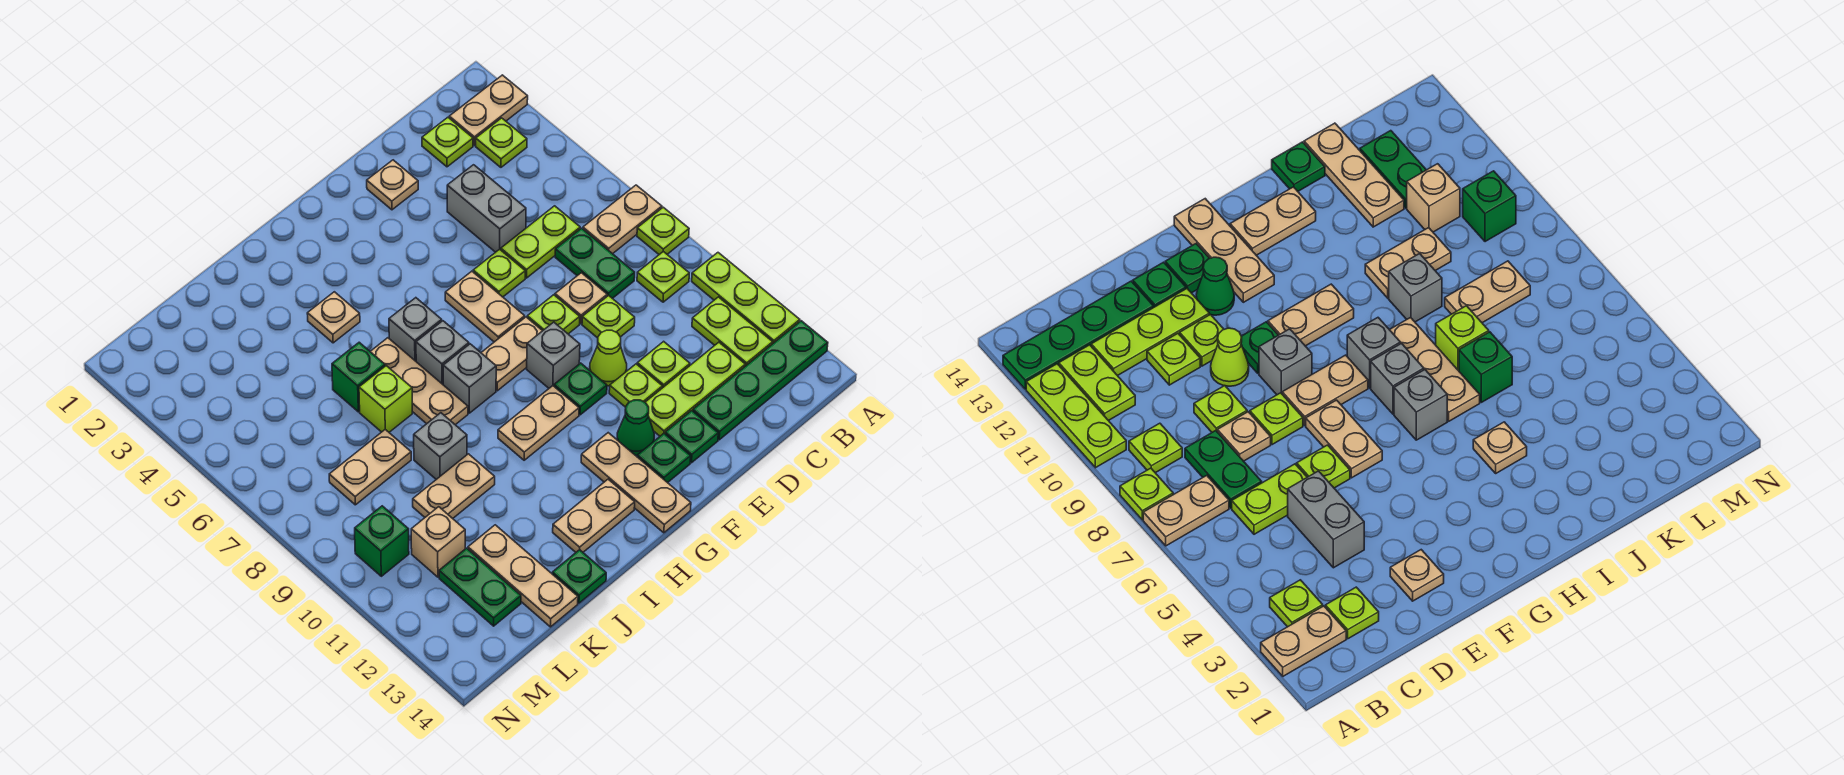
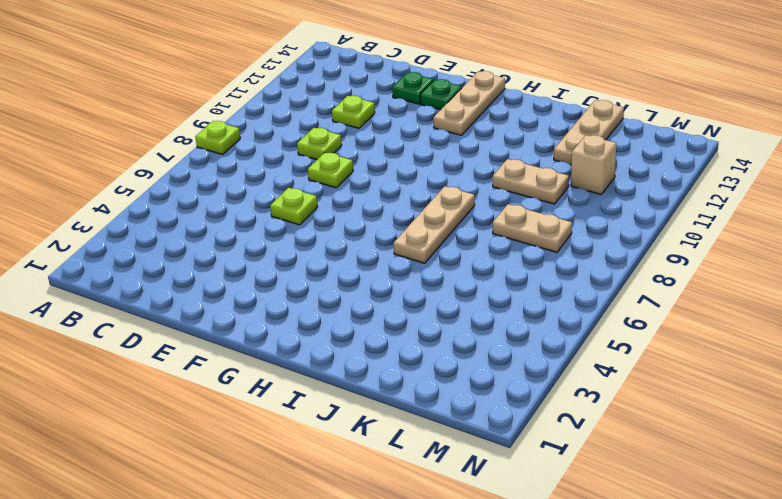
none -> tan 1x2 plate [449,75,528,145]
none -> tan 1x2 plate [583,185,662,254]
none -> lime 1x3 plate [692,253,800,343]
none -> green 1x4 plate [693,321,828,440]

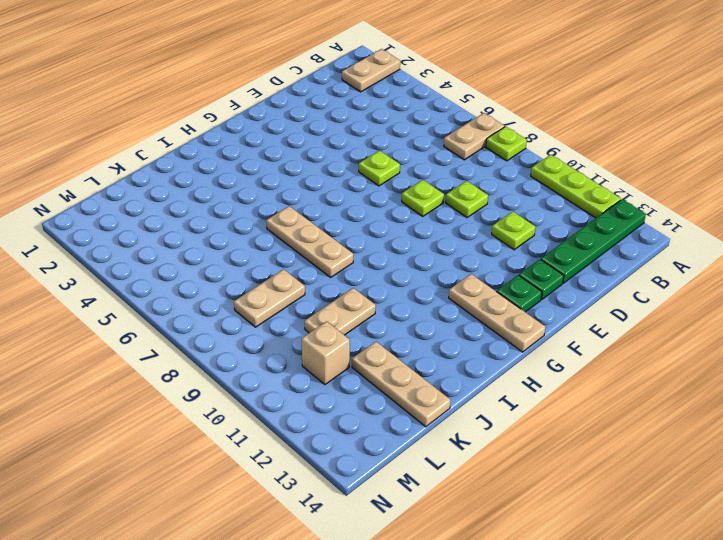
none -> lime 1x1 plate [476,118,527,167]
none -> lime 1x1 plate [637,252,689,302]
none -> lime 1x2 plate [692,297,773,366]
none -> lime 1x1 plate [422,117,473,167]

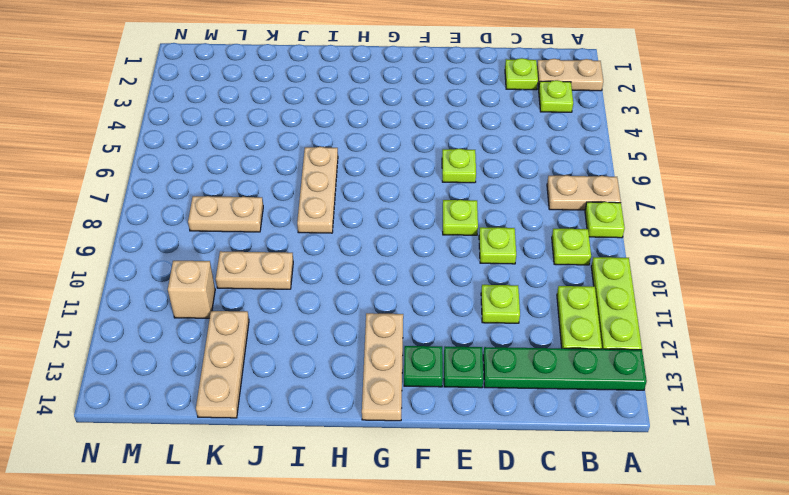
none -> lime 1x2 plate [501,206,580,278]
none -> green 1x2 plate [555,228,635,298]
none -> lime 1x3 plate [645,342,745,436]
none -> grey 1x2 brick [447,165,526,252]

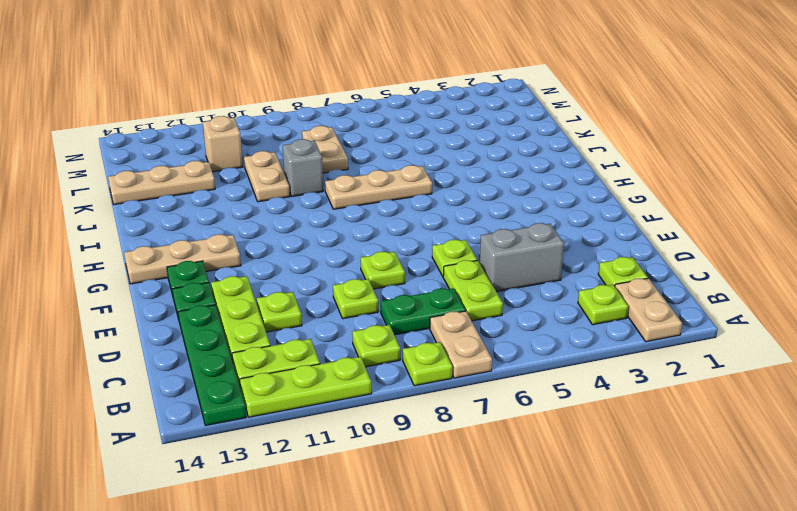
none -> tan 1x1 plate [555,273,607,324]
none -> tan 1x1 plate [367,160,418,210]
none -> lime 1x1 cone [590,330,627,386]
none -> lime 1x1 plate [609,364,662,407]

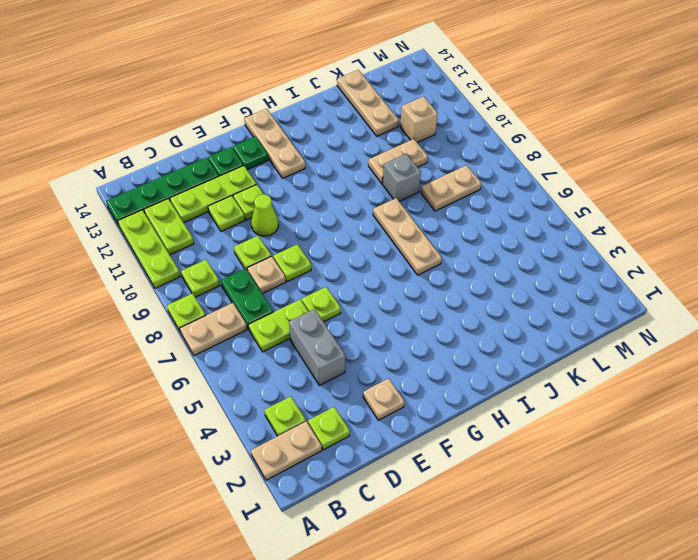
none -> tan 1x2 plate [445,271,525,342]
none -> tan 1x2 plate [481,317,542,391]
none -> grey 1x1 brick [527,322,580,388]
none -> green 1x1 plate [554,363,607,415]

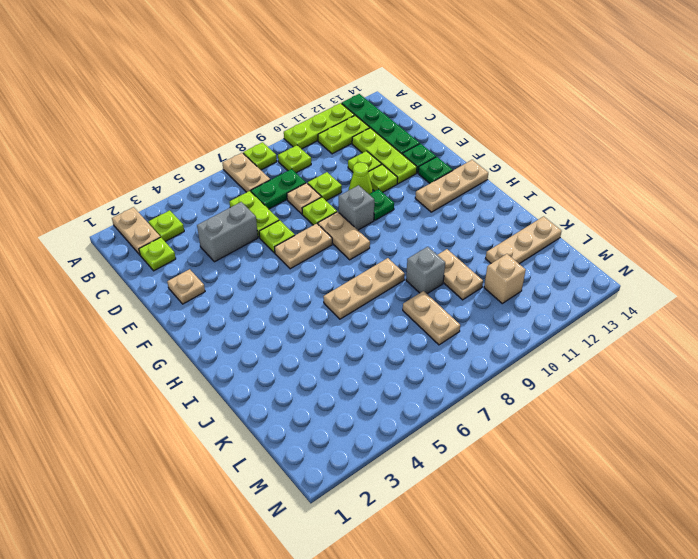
none -> green 1x1 cone [617,400,654,456]
none -> tan 1x2 plate [498,386,579,460]
none -> grey 1x1 brick [389,298,442,361]
none -> grey 1x1 brick [416,321,469,384]

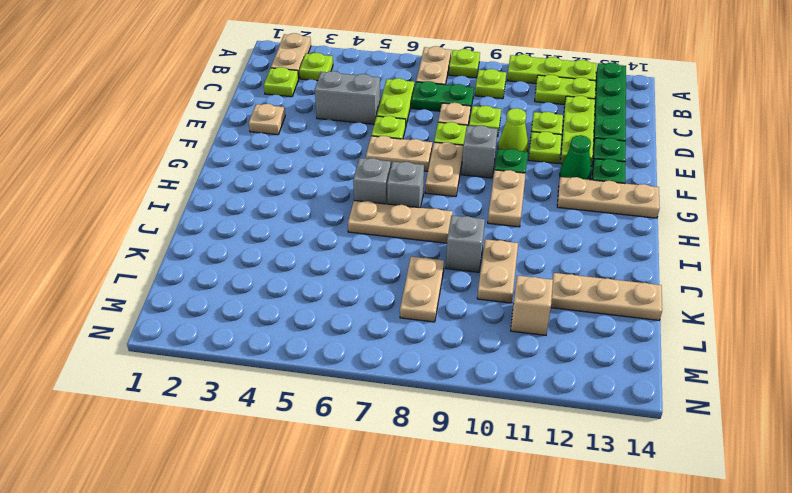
none -> grey 1x1 brick [443,344,496,413]
none -> tan 1x2 plate [553,479,635,552]
none -> tan 1x1 plate [307,292,360,343]
none -> green 1x1 brick [332,342,385,412]

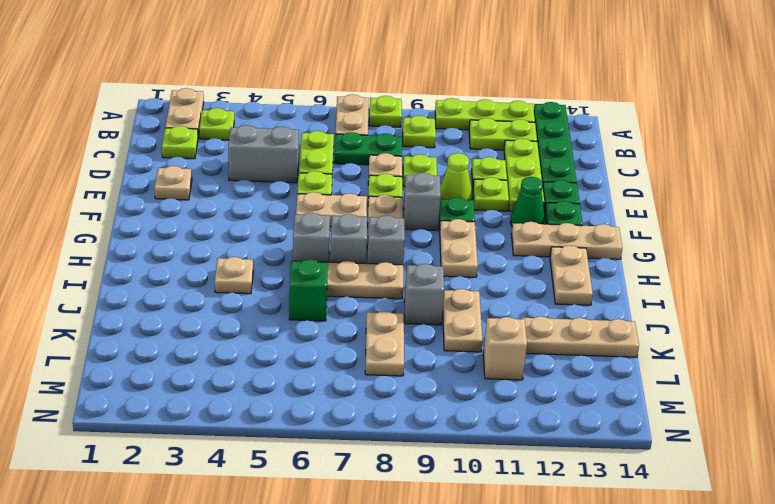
none -> lime 1x1 brick [359,366,412,432]
none -> green 1x1 plate [552,550,606,603]
none -> green 1x2 plate [439,548,521,626]
none -> green 1x1 brick [355,506,409,576]

